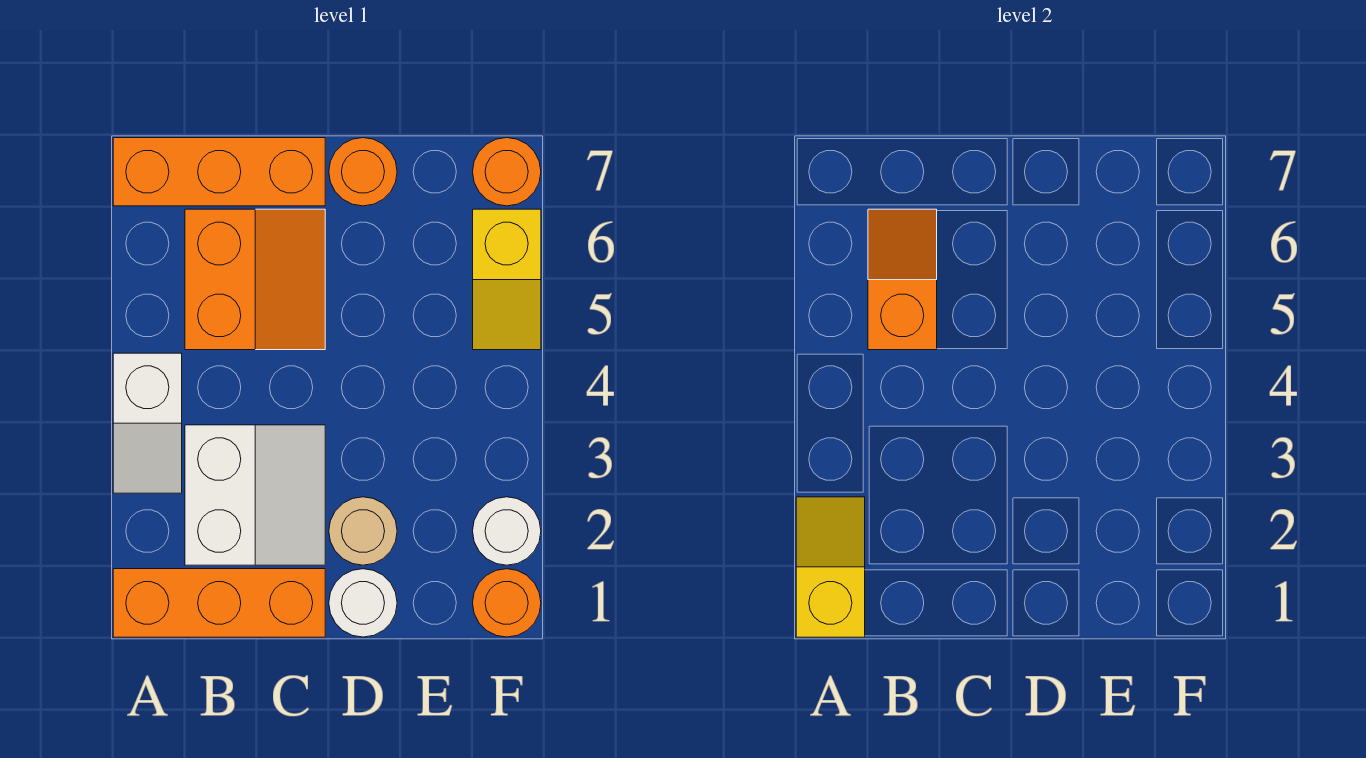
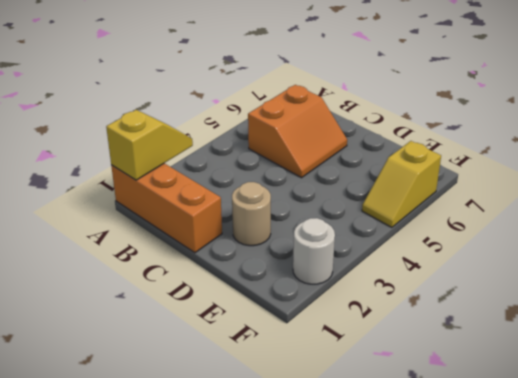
none -> white 1x2 slope [113,353,182,493]
none -> orange 1x3 brick [113,138,325,206]
none -> white 2x2 slope [185,425,325,565]

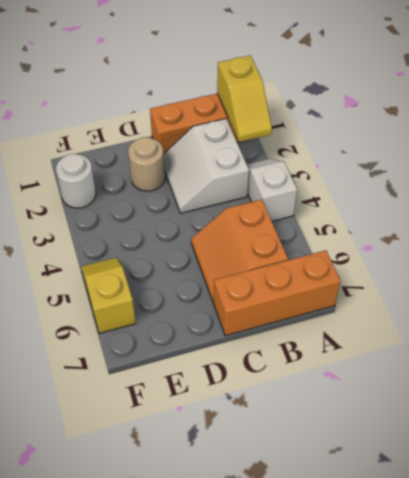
none -> white 1x1 round brick [329,569,397,637]
none -> orange 1x1 round brick [329,138,397,206]
none -> orange 1x1 round brick [473,569,541,637]

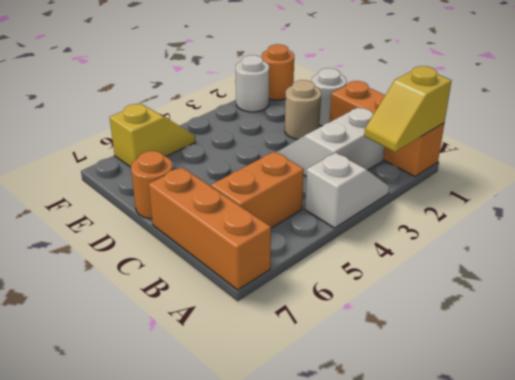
none -> orange 1x1 round brick [473,138,541,206]
none -> orange 1x2 slope [868,209,937,350]

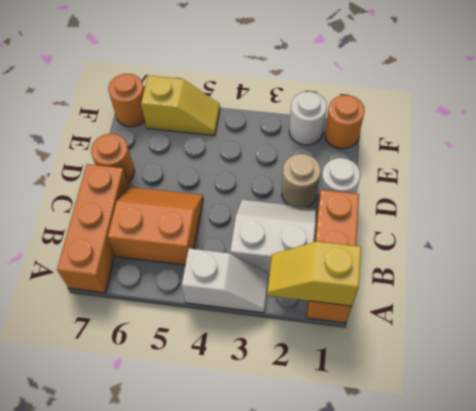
none -> orange 1x2 slope [868,209,937,350]

